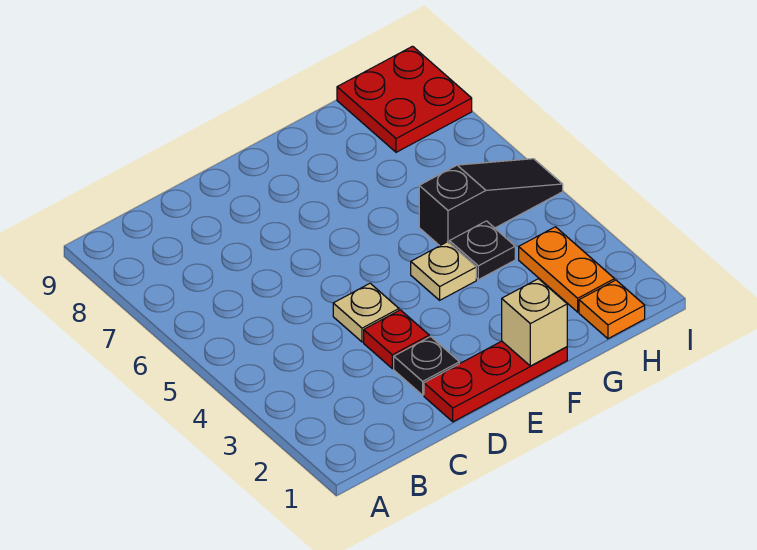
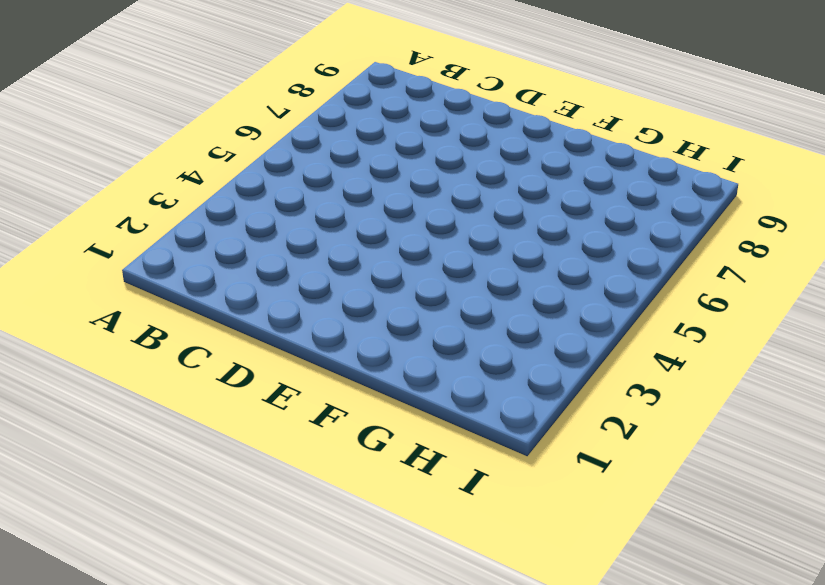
none -> red 1x3 plate [424,341,567,422]
none -> black 1x1 plate [394,337,459,395]

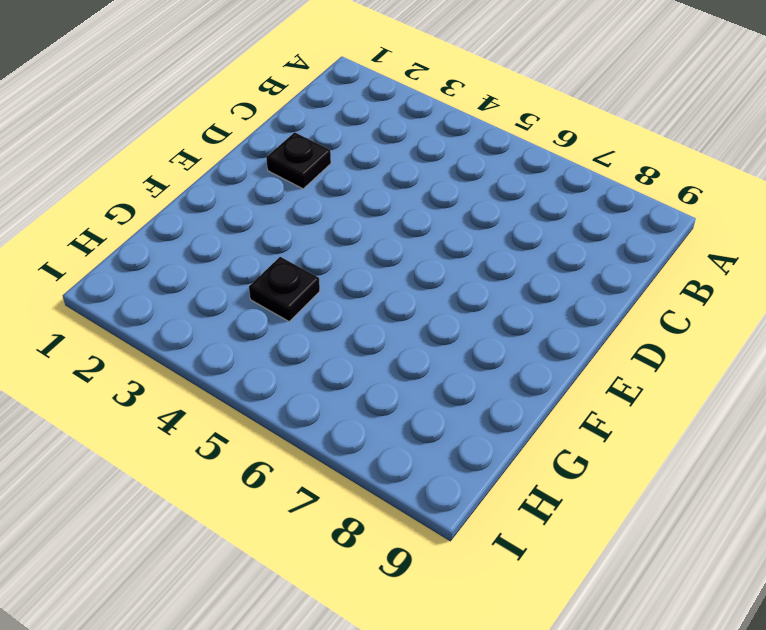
none -> red 1x3 plate [424,341,567,422]
none -> red 1x1 plate [364,310,429,369]

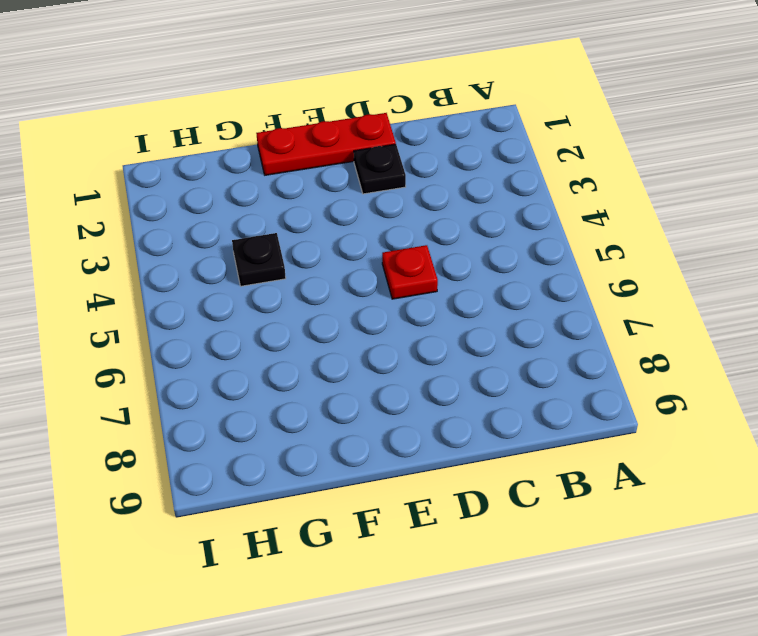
red 1x1 plate [382,245,438,299] -> red 1x1 plate moved to [364,310,429,369]
none -> tan 1x1 plate [333,283,399,342]
none -> tan 1x1 plate [411,242,476,300]

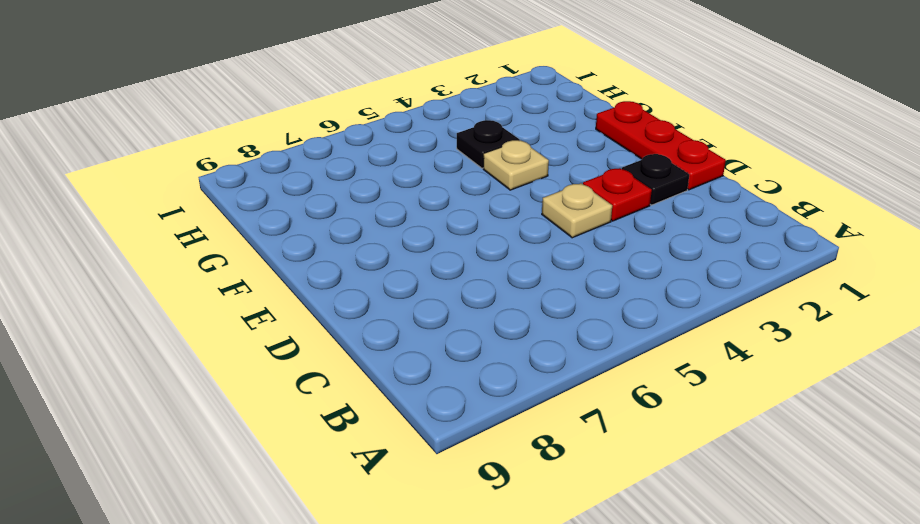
none -> black 1x3 slope [419,159,563,246]
none -> orange 1x1 plate [579,280,645,339]

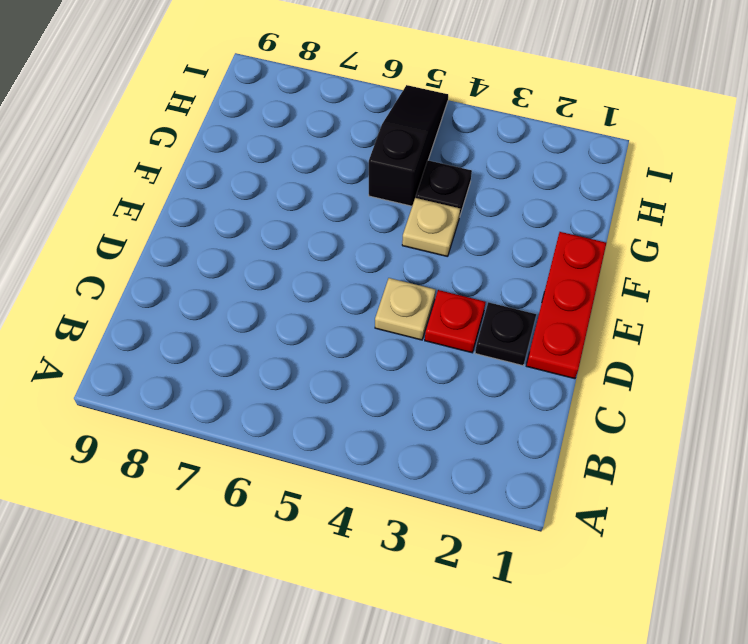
none -> orange 1x1 plate [579,280,645,339]
none -> orange 1x2 plate [519,227,615,312]

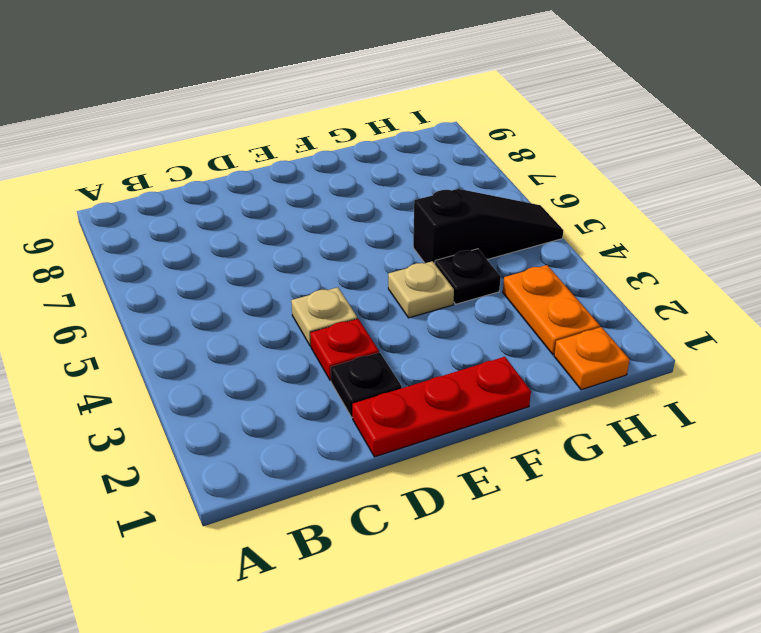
none -> red 2x2 plate [337,46,472,152]
none -> tan 1x1 brick [502,279,567,366]

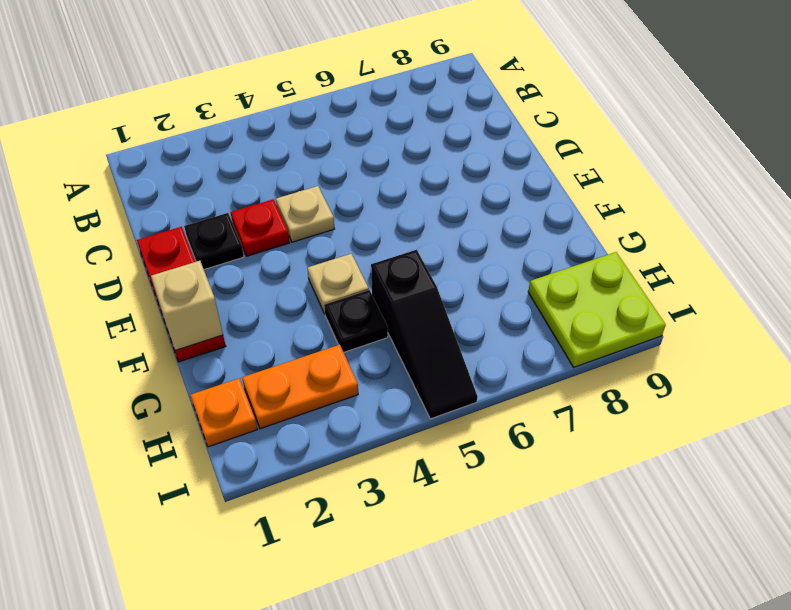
lime 2x2 plate [528,252,666,367] -> red 2x2 plate [337,46,472,152]

